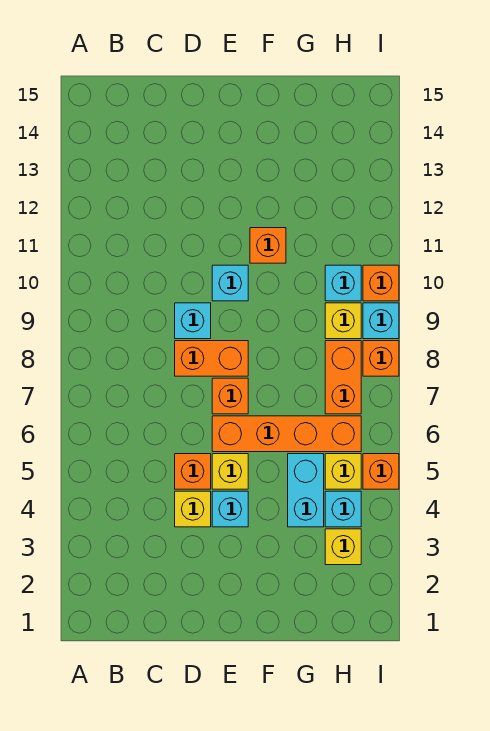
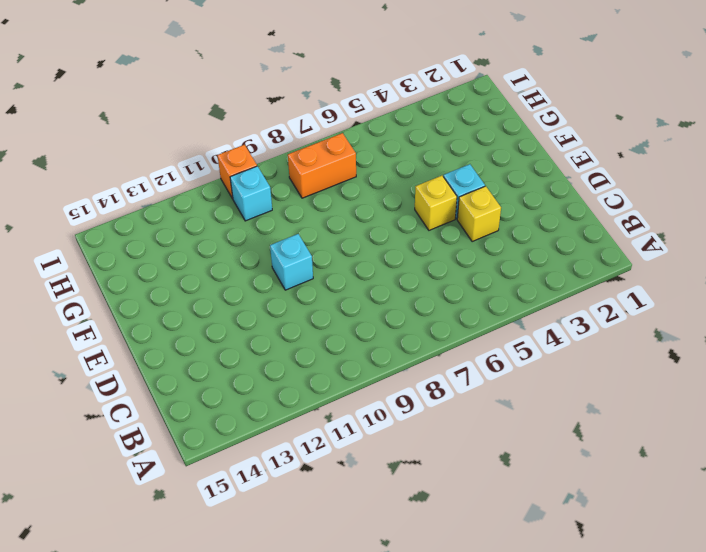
none -> orange 1x1 brick [175,454,211,489]
none -> orange 1x2 brick [175,341,248,376]
none -> cyan 1x1 brick [175,303,211,339]

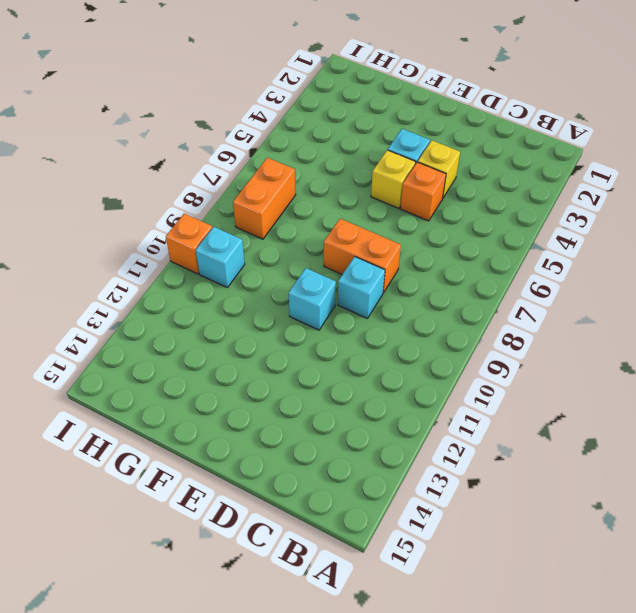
none -> orange 1x4 brick [212,416,361,452]
none -> orange 1x1 brick [212,378,248,414]
none -> orange 1x1 brick [250,228,286,263]

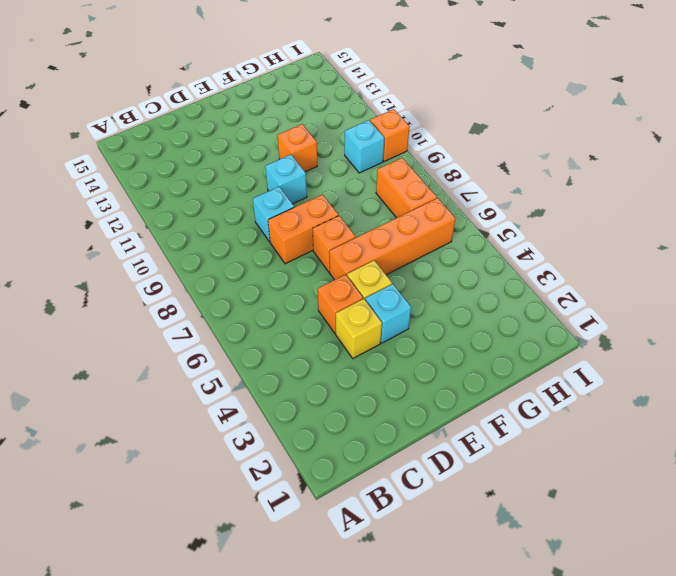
none -> cyan 1x2 brick [288,454,324,527]
none -> yellow 1x1 brick [325,529,361,565]
none -> cyan 1x1 brick [325,491,361,527]

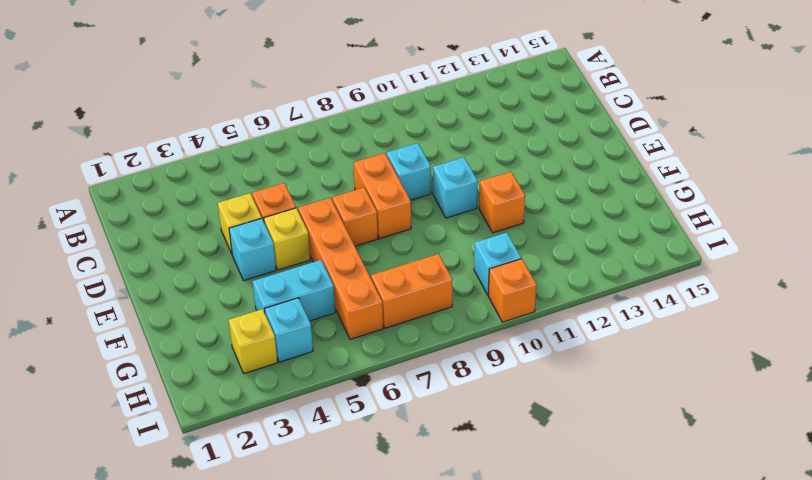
none -> yellow 1x1 brick [325,454,361,489]
none -> yellow 1x1 brick [325,303,361,339]
none -> orange 1x1 brick [363,454,399,489]

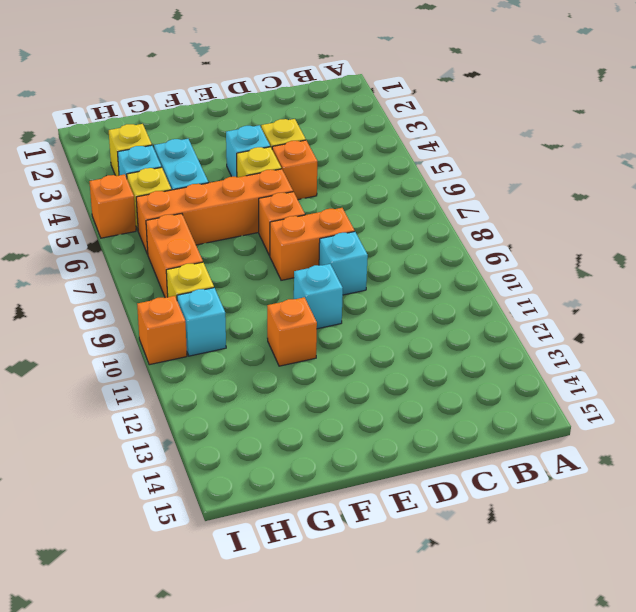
none -> orange 1x1 brick [363,341,399,376]
none -> cyan 1x1 brick [363,303,399,339]

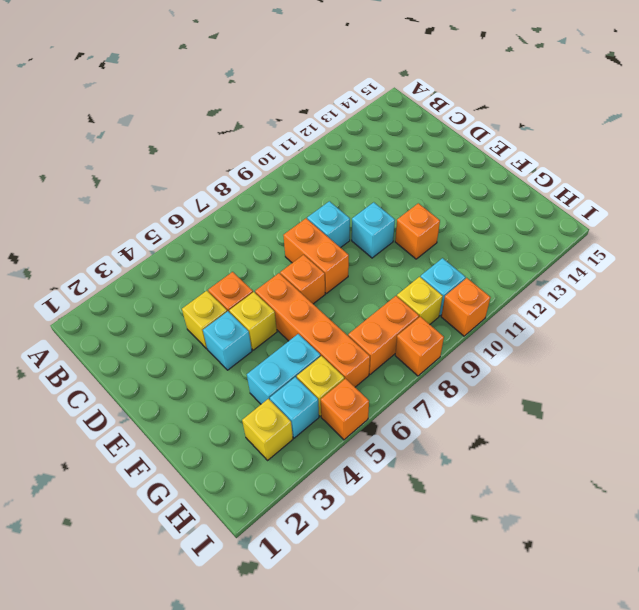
none -> cyan 1x1 brick [363,303,399,339]

